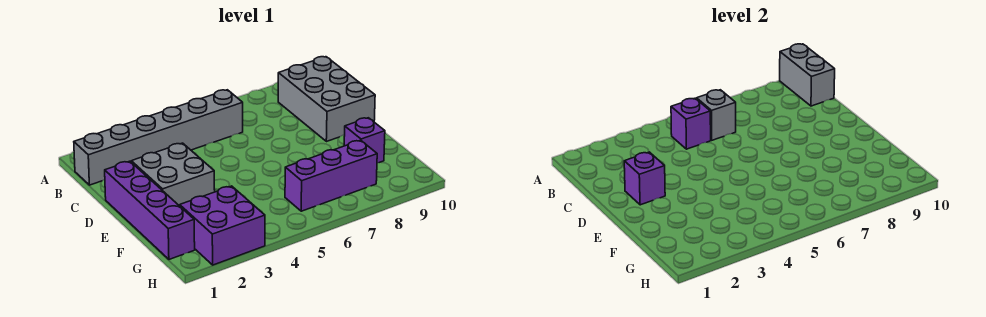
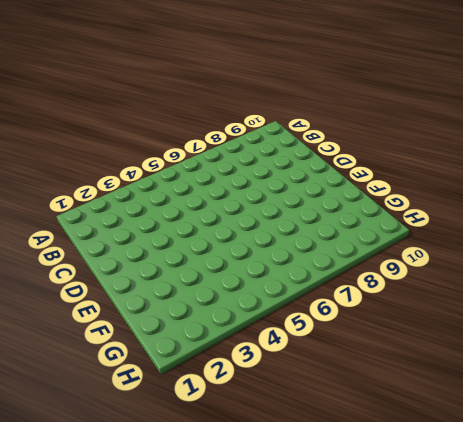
none -> grey 1x6 brick [74,90,243,185]
none -> grey 2x3 brick [278,57,375,142]

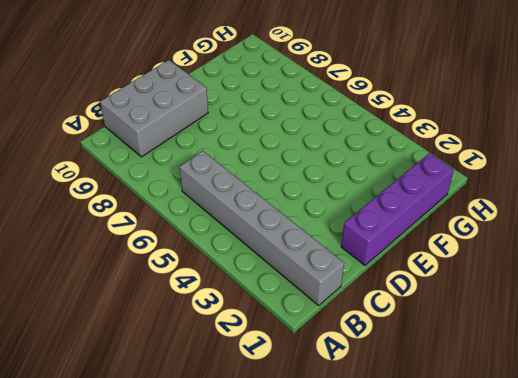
none -> grey 2x2 brick [131,143,215,206]
none -> purple 1x1 brick [344,118,385,163]

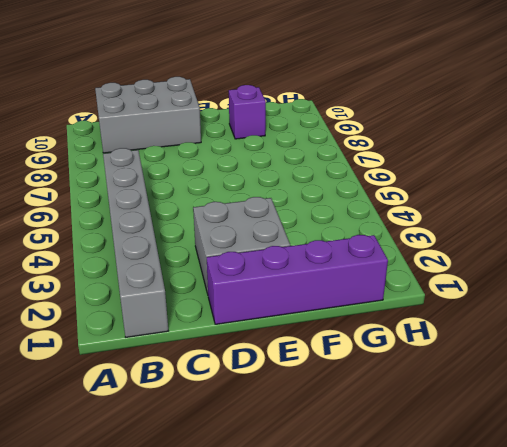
none -> purple 2x2 brick [180,186,265,265]
none -> purple 1x3 brick [285,140,377,211]

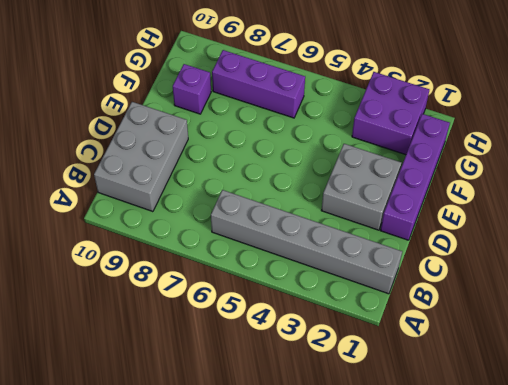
none -> grey 1x2 brick [780,44,835,106]
none -> purple 1x1 brick [671,98,711,149]

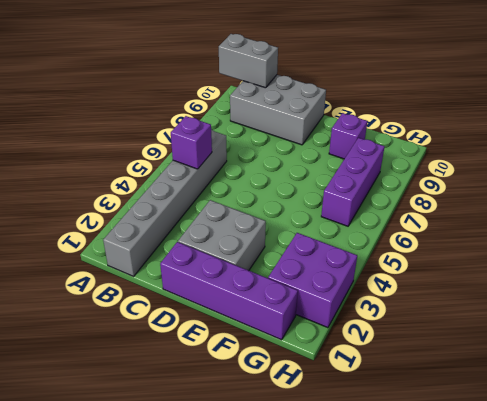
none -> grey 1x1 brick [697,90,736,140]
none -> purple 1x1 brick [624,152,665,205]

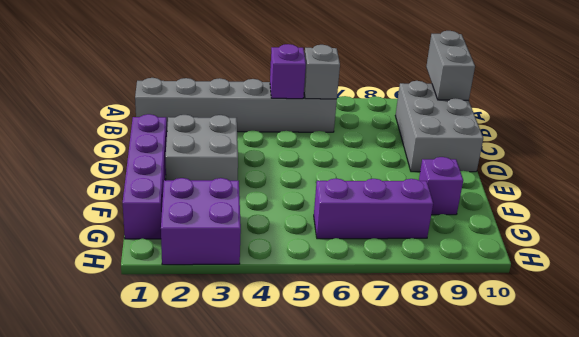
none -> purple 1x1 brick [624,152,665,205]

